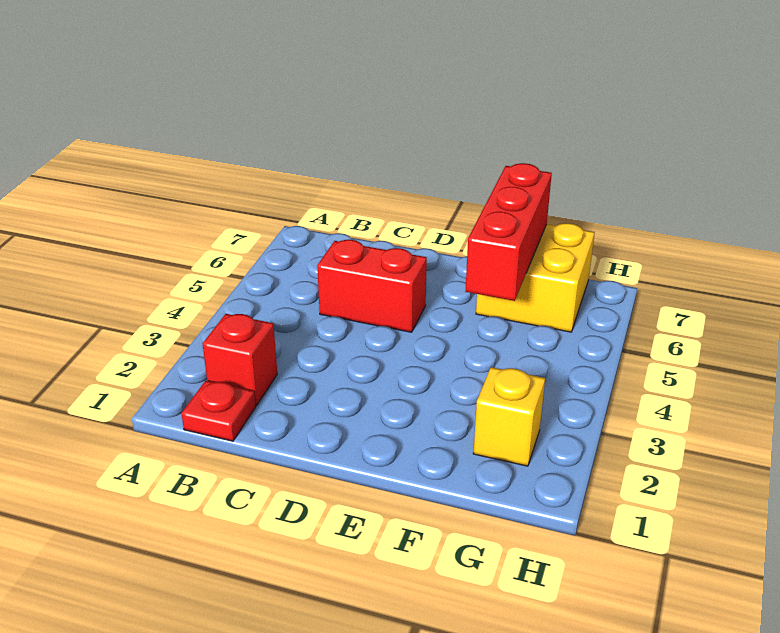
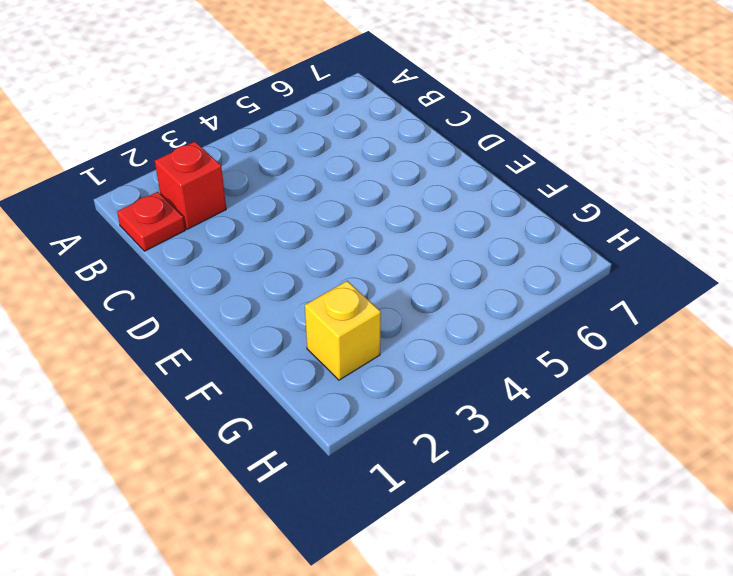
none -> red 1x2 brick [317,240,427,332]
none -> yellow 2x2 brick [476,223,595,332]

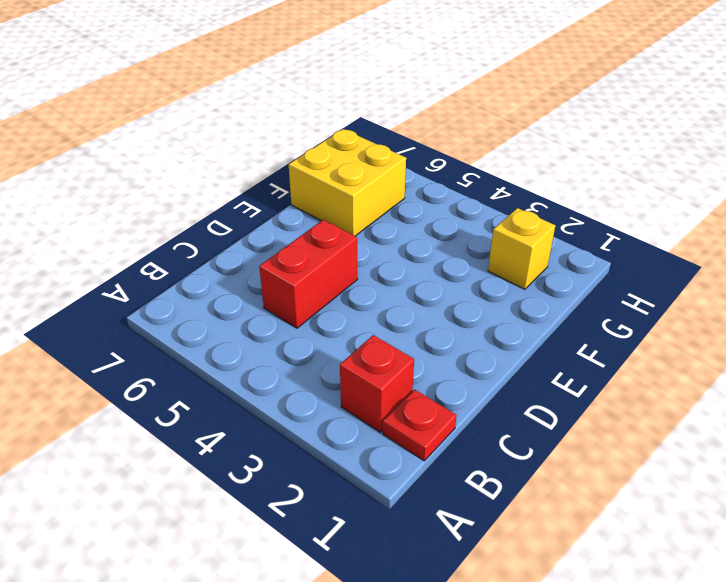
none -> red 1x3 brick [465,163,552,301]

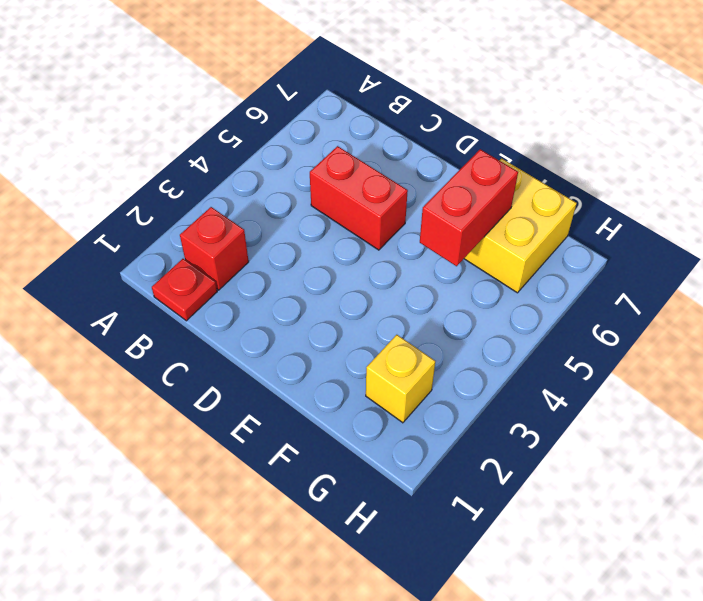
red 1x2 brick [420,149,518,266] -> red 1x3 brick [465,163,552,301]

